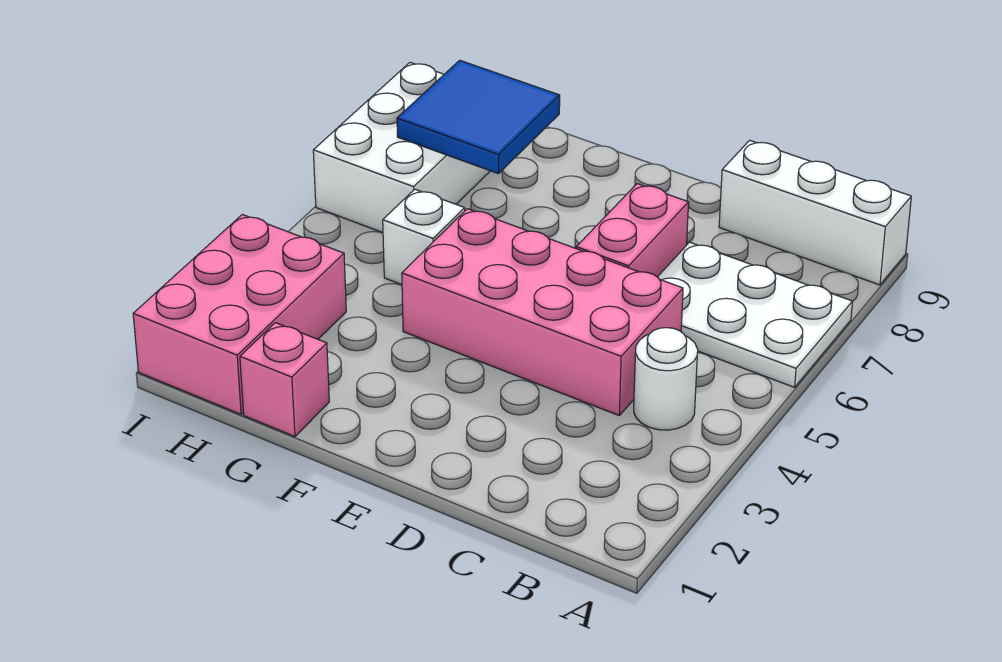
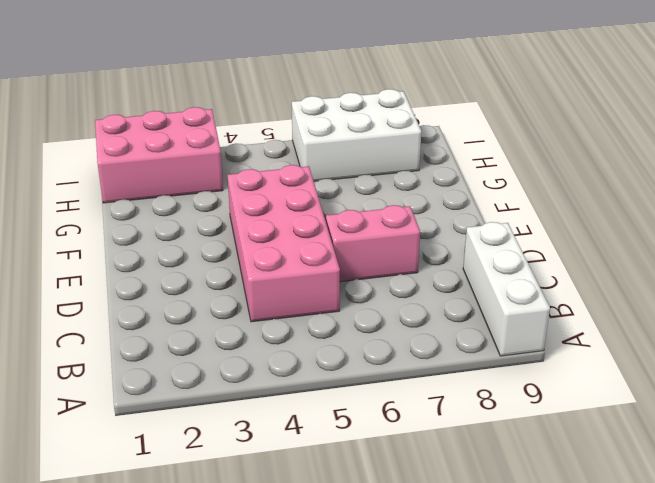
none -> white 2x3 plate [658,242,853,387]
none -> white 1x1 round brick [634,328,698,430]

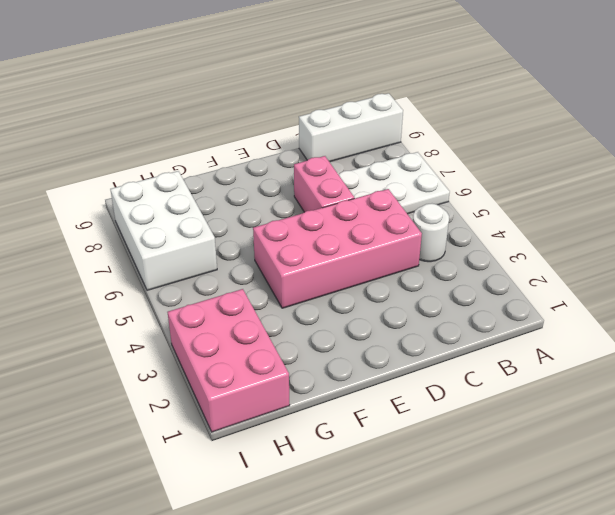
none -> pink 1x1 brick [240,323,329,437]
none -> white 1x1 brick [383,189,465,285]

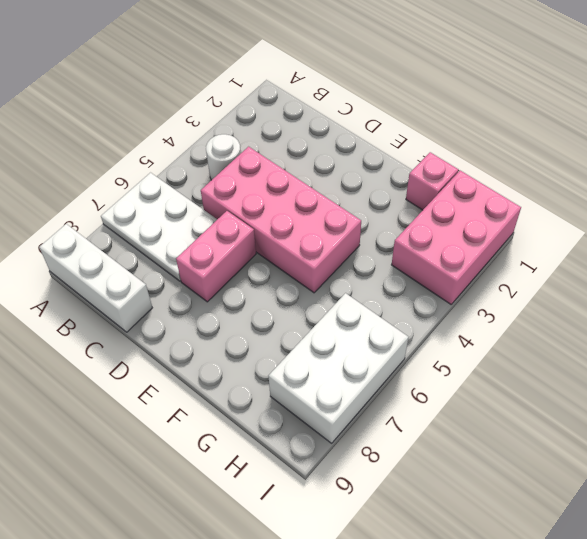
none -> white 1x1 brick [383,189,465,285]
none -> blue 2x2 tile [397,60,560,174]

